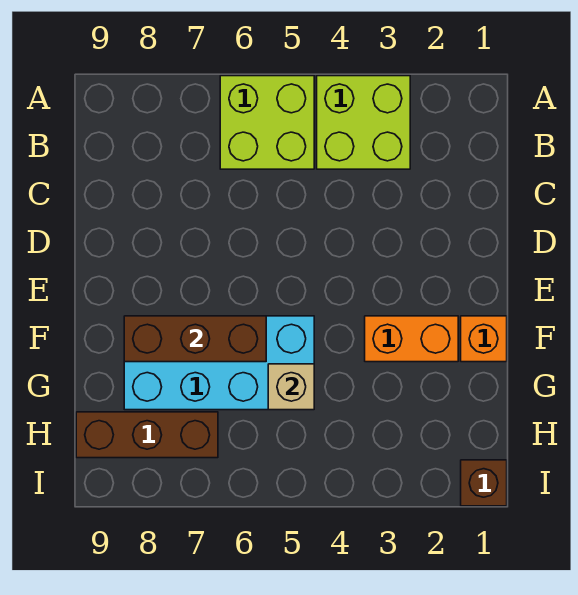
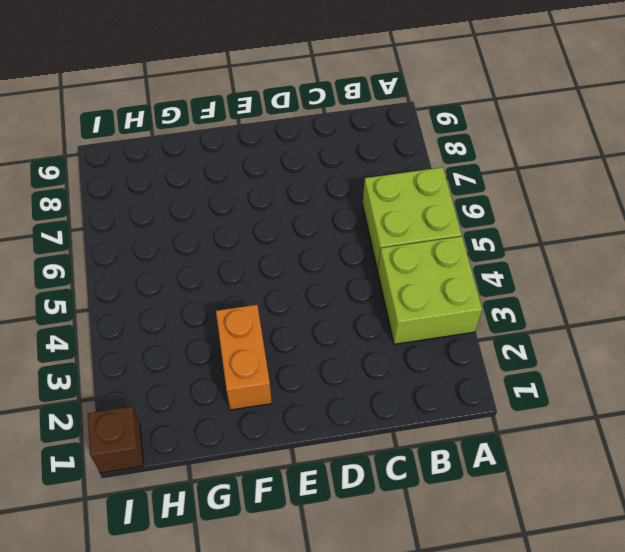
none -> orange 1x1 brick [461,316,507,362]
none -> cyan 2x4 brick [124,316,314,410]

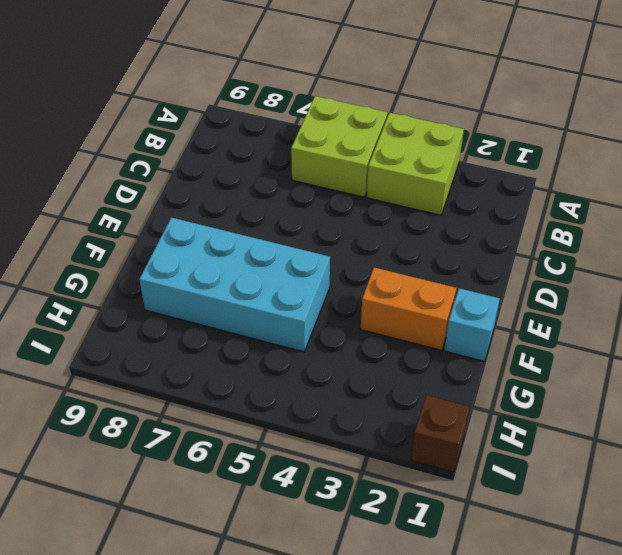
cyan 1x1 brick [444,288,500,361] -> orange 1x1 brick [461,316,507,362]
none -> brown 1x3 brick [76,412,218,458]
none -> brown 1x3 brick [124,316,266,362]

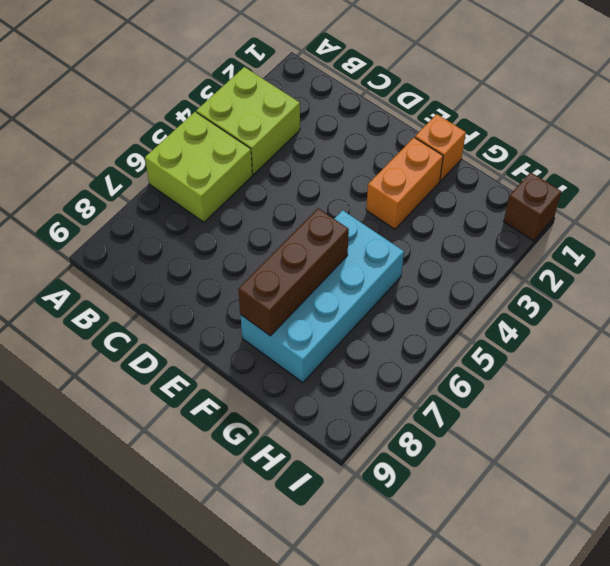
none -> brown 1x3 brick [76,412,218,458]
none -> tan 1x1 brick [268,364,314,410]

